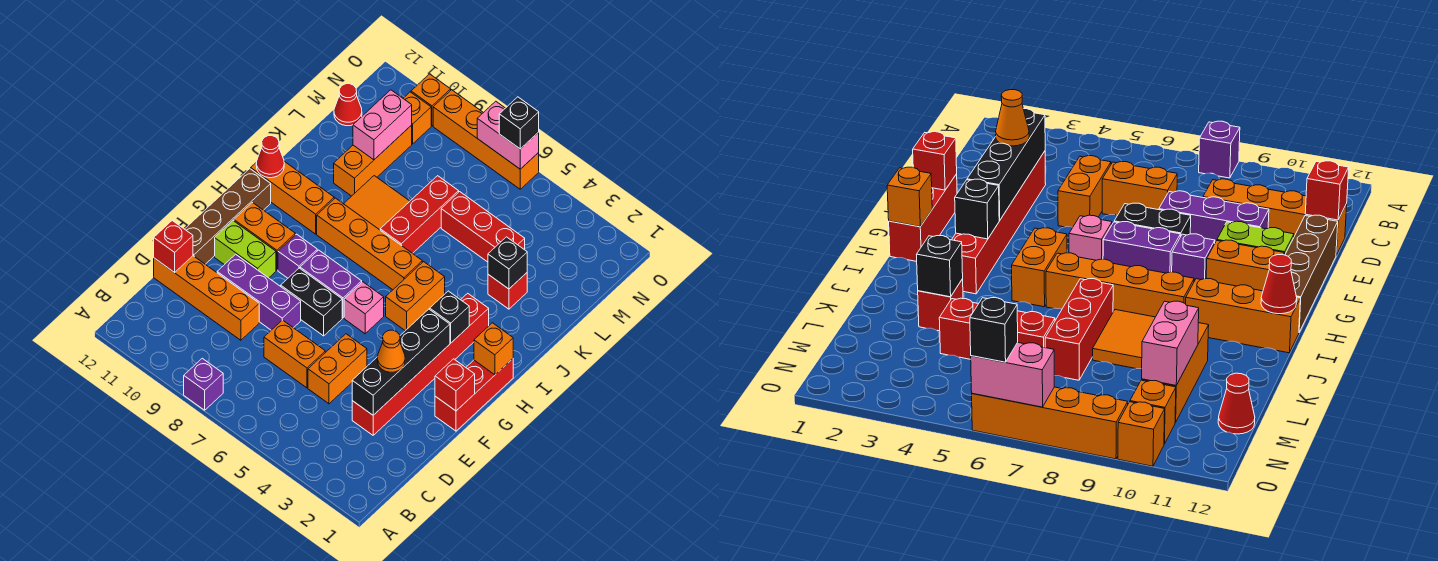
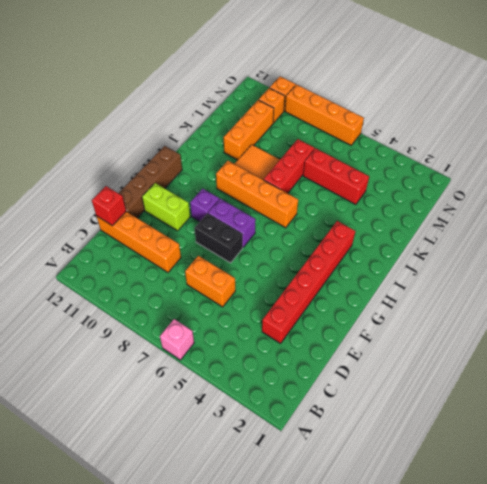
pink 1x1 brick [160,319,194,360] -> pink 1x1 brick moved to [344,282,384,334]
none -> purple 1x1 brick [184,358,223,410]
none -> orange 1x2 brick [308,334,367,404]
none -> purple 1x3 brick [217,254,301,330]
none -> red 1x3 brick [435,359,513,431]

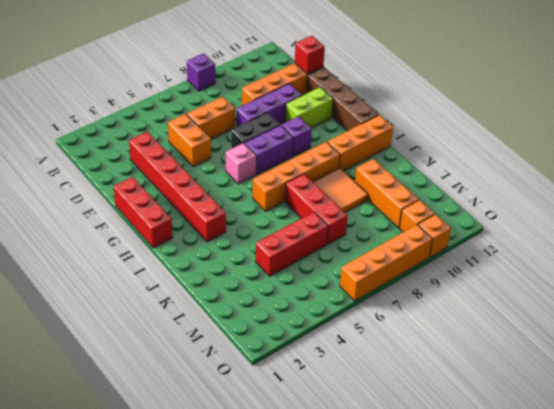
none -> orange 1x2 brick [234,203,295,270]
none -> orange 1x2 brick [386,262,445,331]
none -> red 1x1 brick [488,273,527,309]
none -> red 1x1 cone [334,84,362,126]

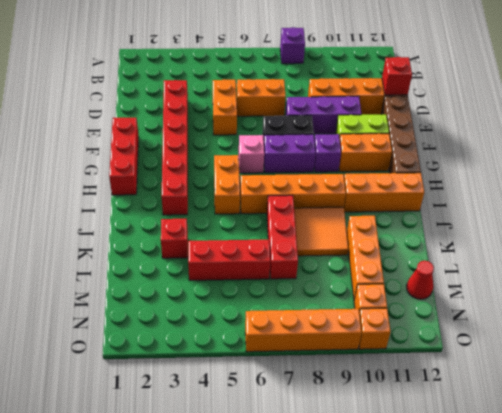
none -> black 1x4 brick [352,309,450,415]
none -> red 1x1 brick [435,359,475,411]
none -> orange 1x1 brick [474,323,513,375]
none -> black 1x1 brick [430,291,469,343]

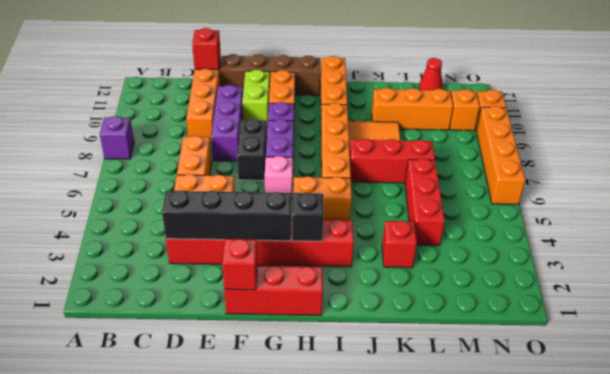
none -> orange 1x1 brick [474,323,513,375]
none -> red 1x1 cone [256,136,284,178]
none -> black 1x1 brick [488,237,527,289]
none -> pink 1x2 brick [353,90,412,160]

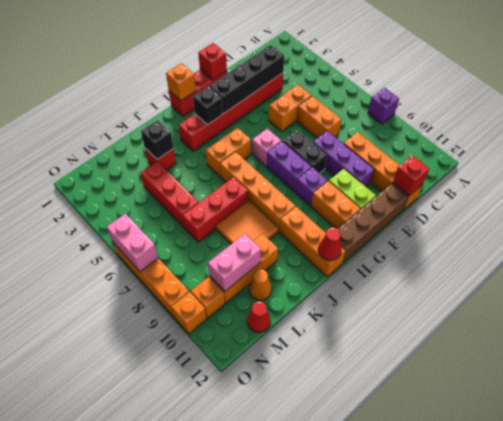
orange 1x1 cone [249,269,272,300] -> orange 1x1 cone moved to [377,330,405,372]
none -> black 1x1 brick [499,97,539,149]

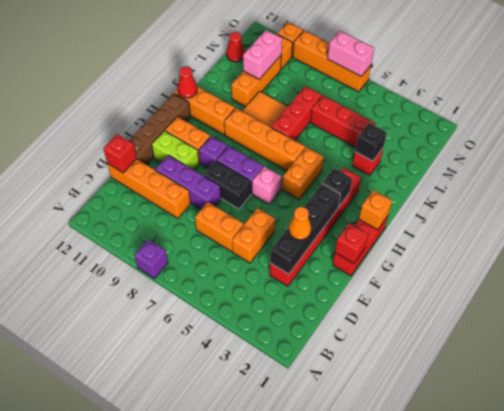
none -> black 1x1 brick [499,97,539,149]

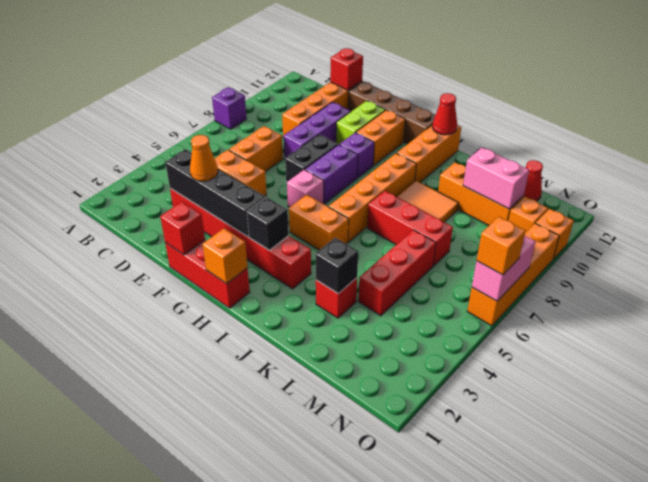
orange 1x1 brick [477,217,526,275] -> black 1x1 brick [499,97,539,149]

